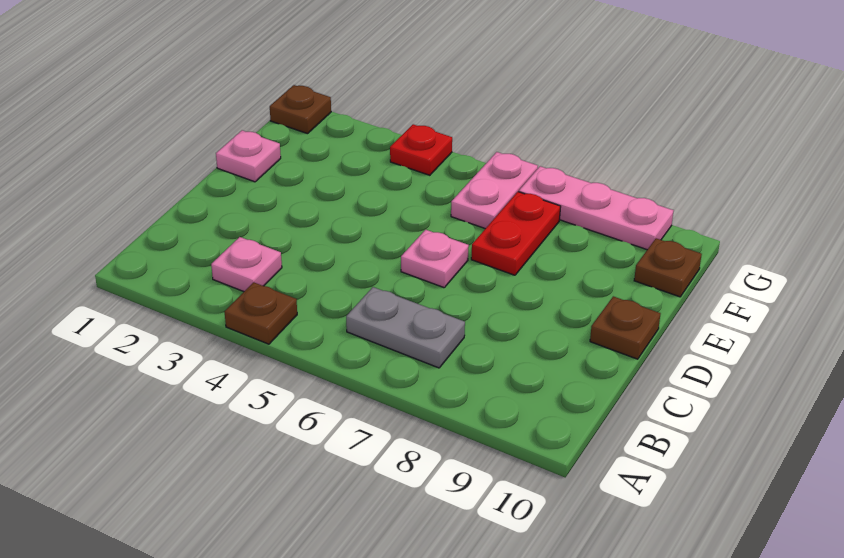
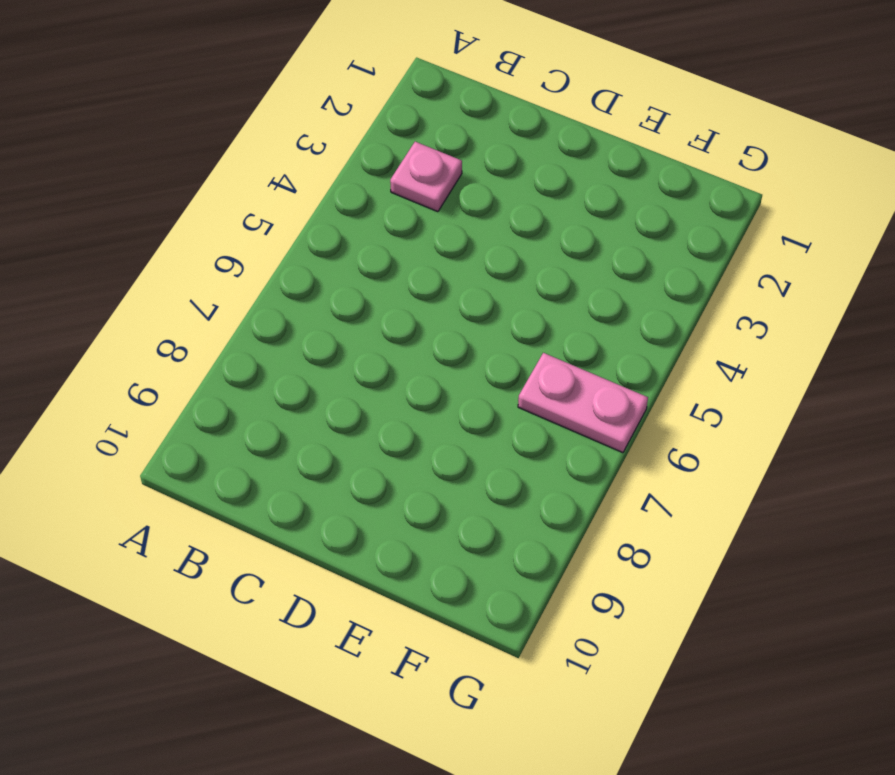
none -> brown 1x1 plate [225,282,297,344]
none -> grey 1x2 plate [346,287,465,368]
none -> pink 1x1 plate [401,230,469,288]

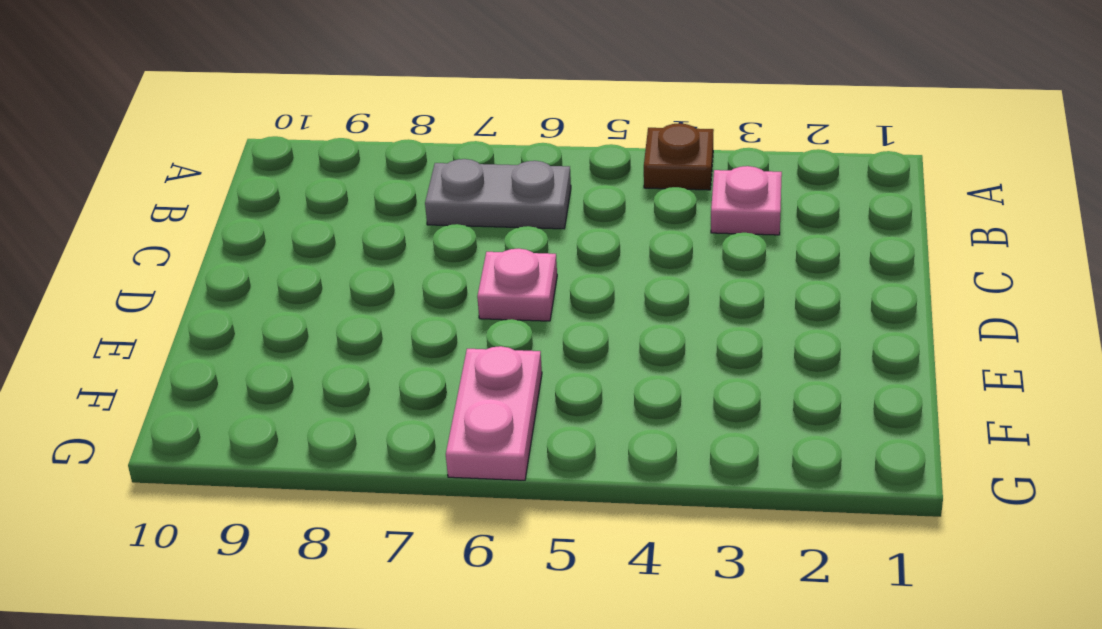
none -> brown 1x1 plate [590,296,660,359]
none -> pink 1x1 plate [216,130,281,182]
none -> red 1x2 plate [471,192,561,275]

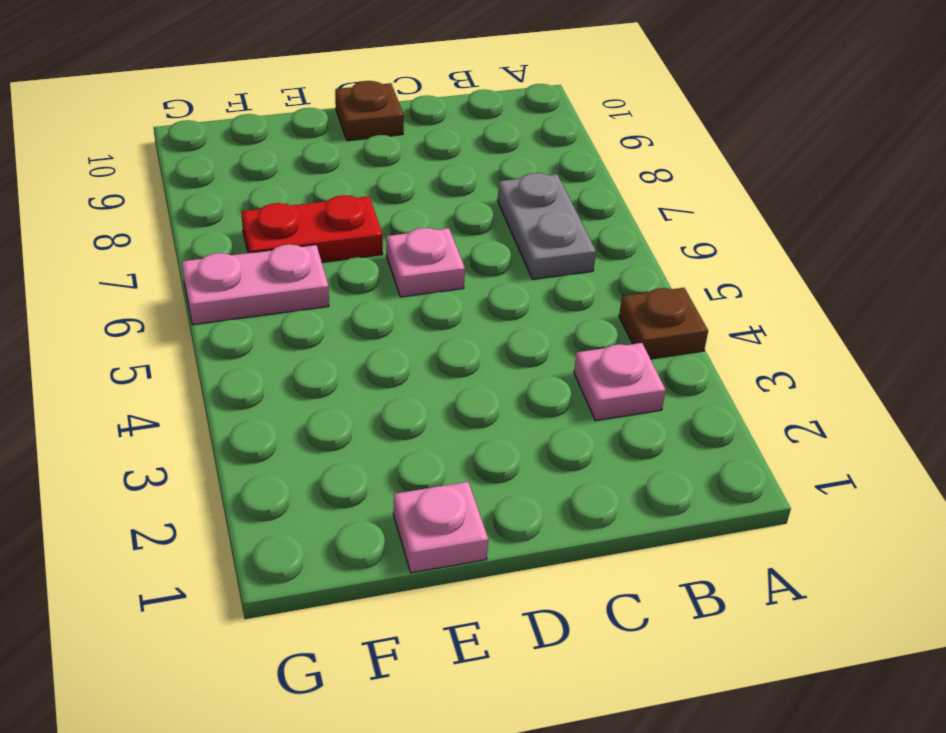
none -> brown 1x1 plate [634,238,702,297]
none -> brown 1x1 plate [270,85,331,134]
none -> red 1x1 plate [390,124,452,175]

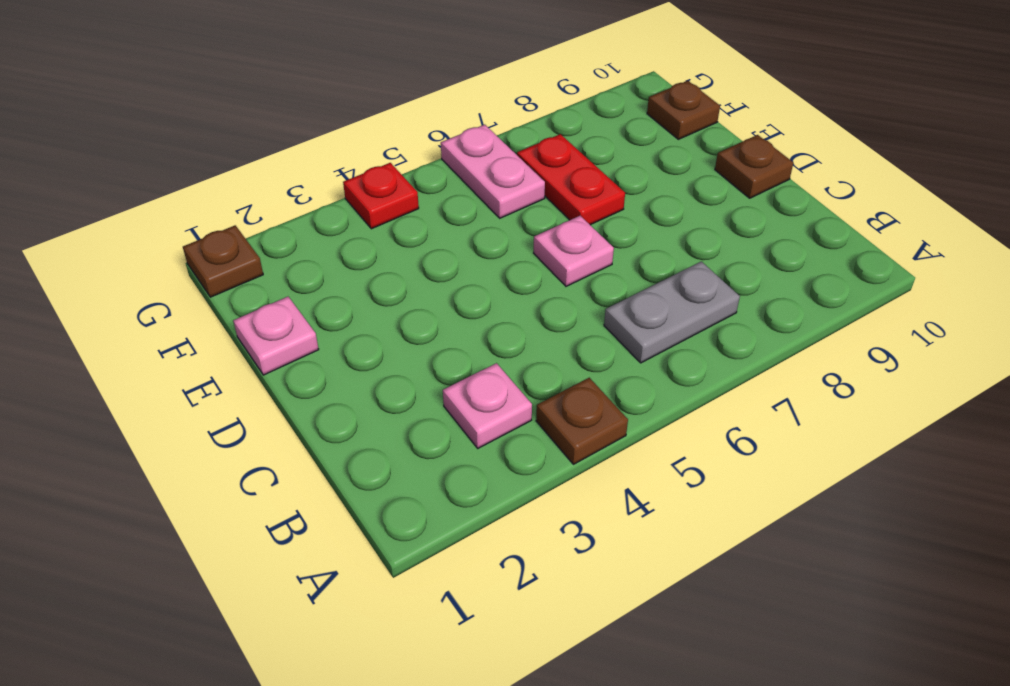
none -> pink 1x3 plate [519,166,674,250]

